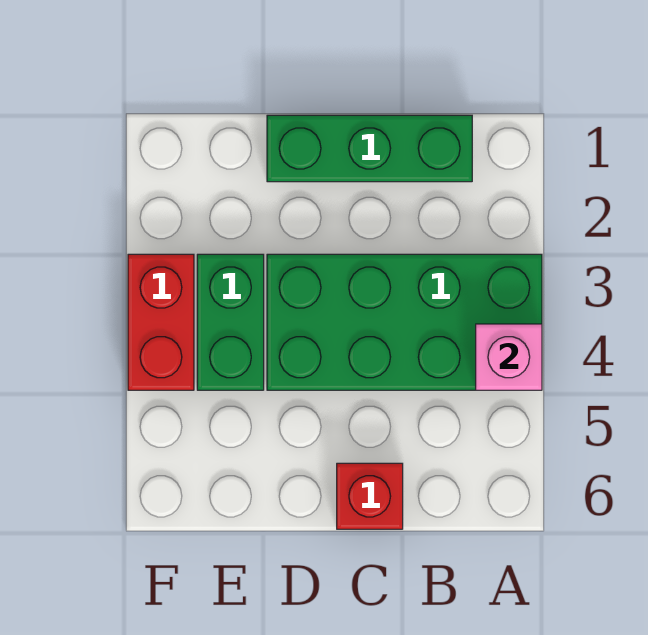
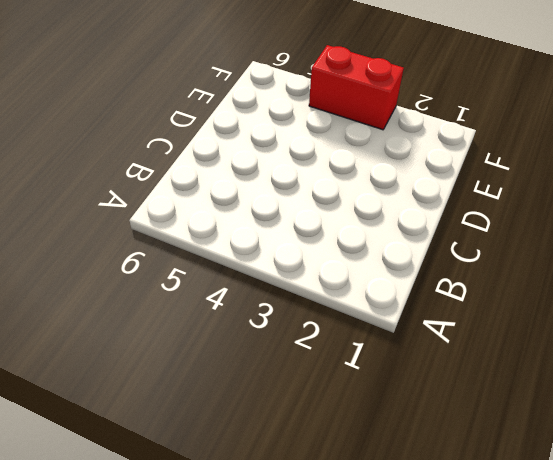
none -> green 2x4 brick [267,254,542,390]
none -> green 1x3 brick [267,115,472,182]

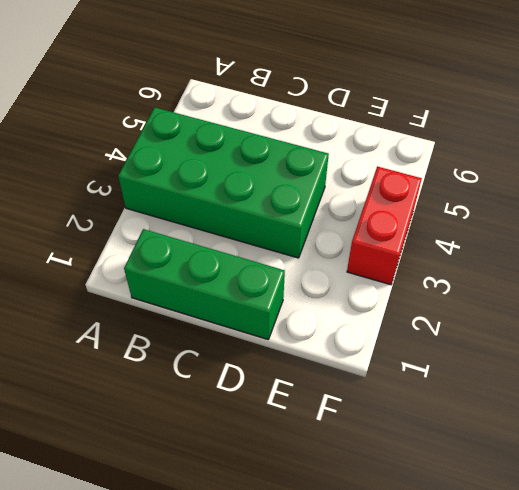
none -> red 1x1 brick [337,463,403,529]
none -> green 1x2 brick [197,254,264,390]

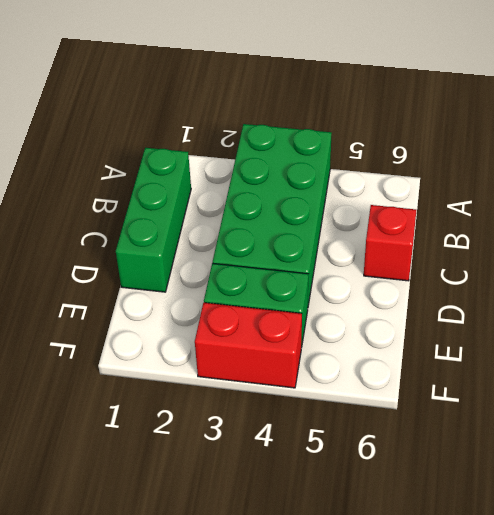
none -> pink 1x1 brick [476,324,542,390]

